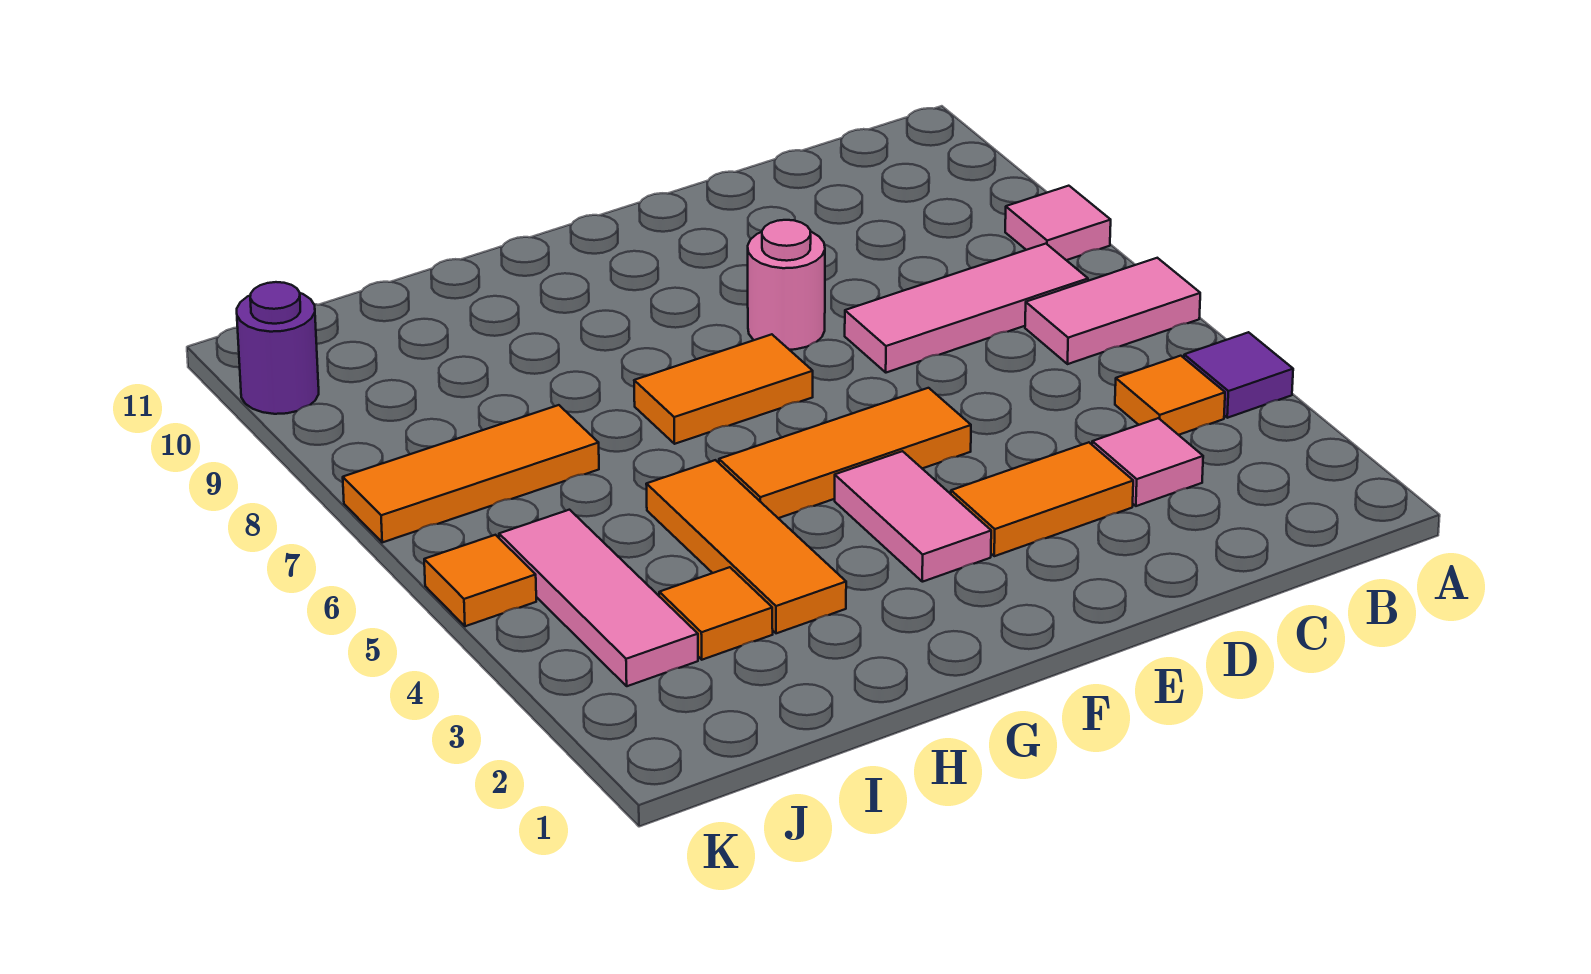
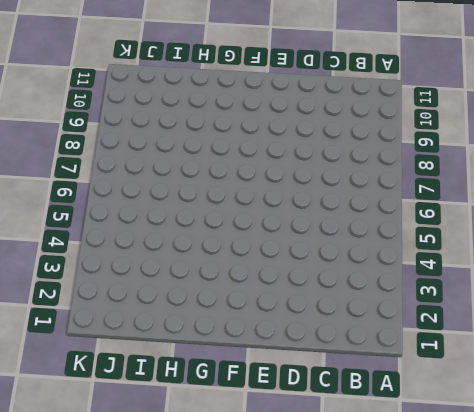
none -> purple 1x1 tile [1184,332,1293,418]
none -> pink 1x2 tile [1025,258,1200,364]
none -> pink 1x1 tile [1005,186,1111,260]

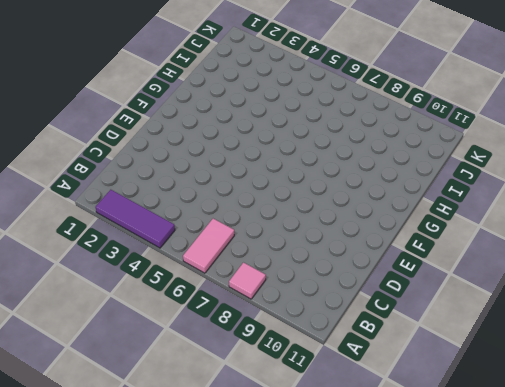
purple 1x3 tile [95,190,175,248] -> purple 1x1 tile [1184,332,1293,418]
none -> orange 1x1 tile [1115,356,1225,435]
none -> pink 1x3 tile [845,244,1088,373]
none -> pink 1x1 tile [1092,418,1203,506]

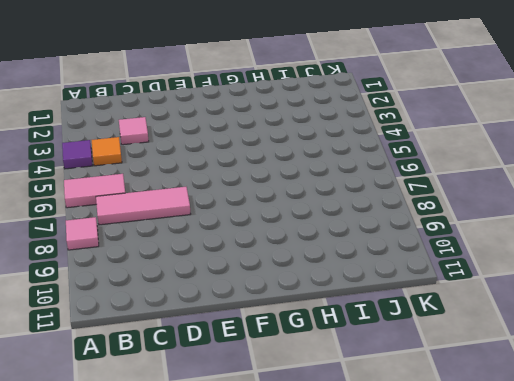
none -> orange 1x2 tile [951,442,1133,556]
none -> orange 1x3 tile [719,388,971,518]
none -> pink 1x1 round brick [748,220,825,350]

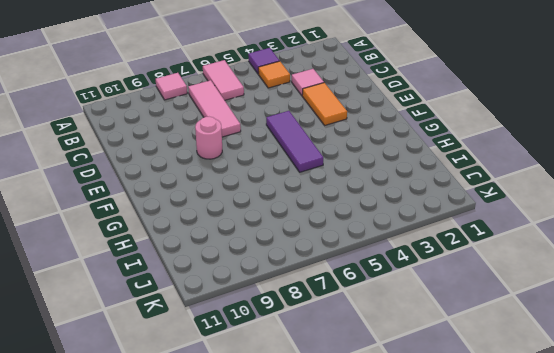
purple 1x3 tile [266,111,323,172] -> orange 1x3 tile [719,388,971,518]
none -> pink 1x2 tile [835,451,991,582]
none -> orange 1x2 tile [634,334,813,444]
none -> orange 1x3 tile [646,460,846,633]

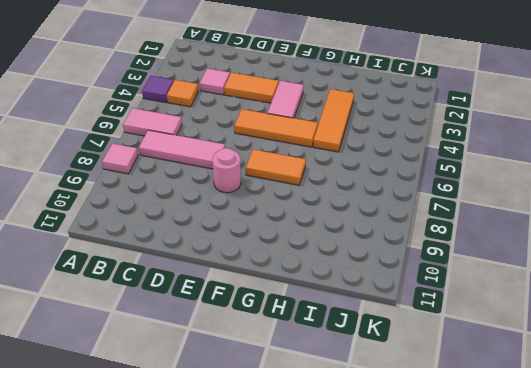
none -> orange 1x1 tile [659,567,773,660]
none -> orange 1x3 tile [343,405,599,542]
none -> pink 1x3 tile [499,510,698,686]

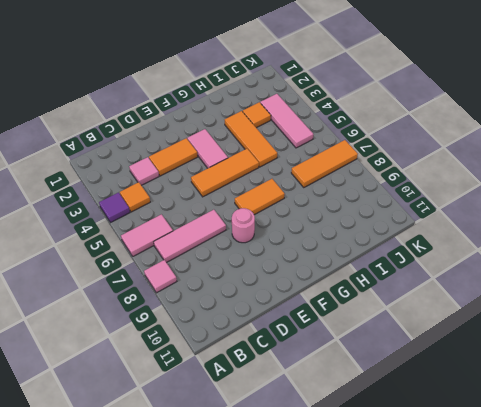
none -> orange 1x1 tile [424,535,536,626]
none -> purple 1x1 round brick [237,282,319,414]

